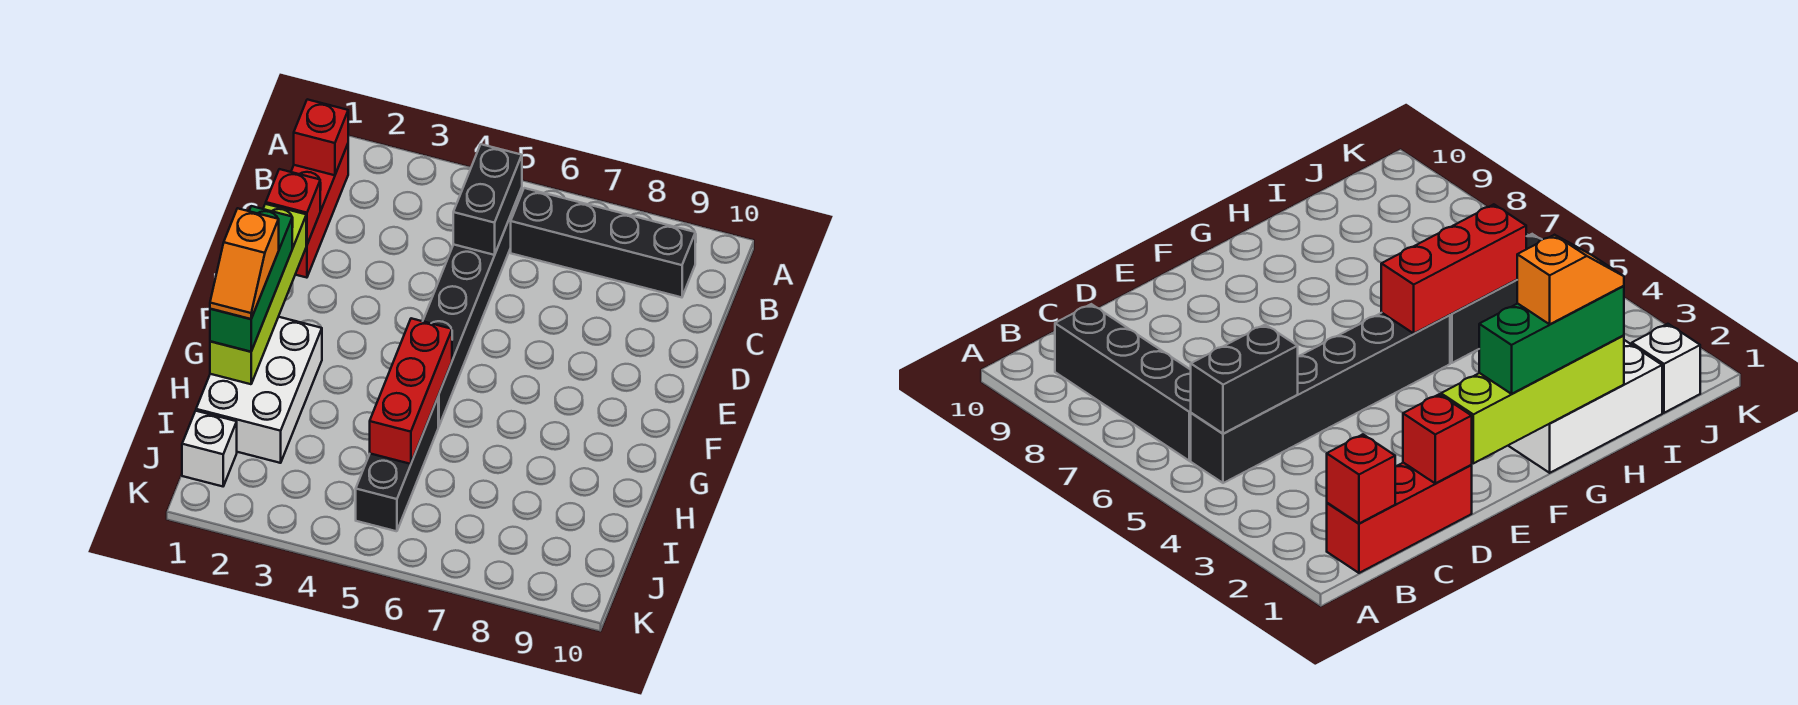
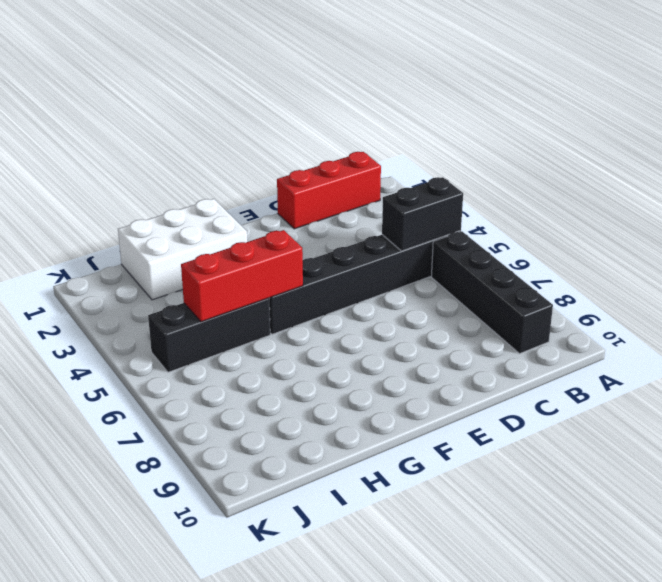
none -> white 1x1 brick [182,411,237,486]
none -> red 1x1 brick [294,99,348,175]
none -> red 1x1 brick [266,169,320,245]

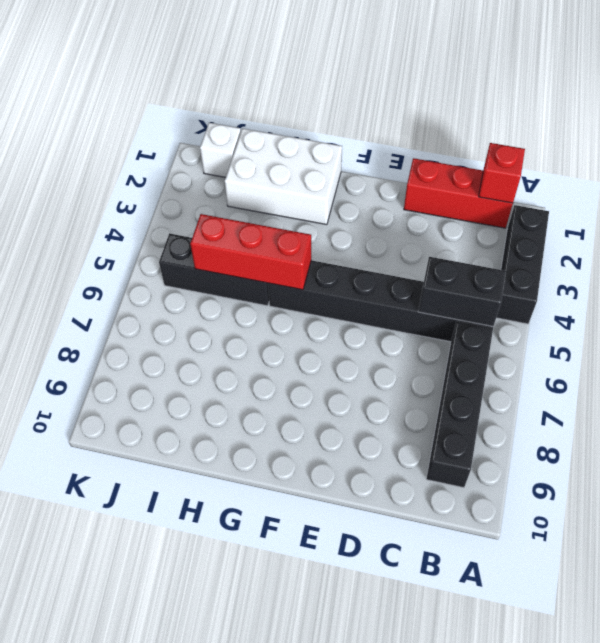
black 1x3 brick [496,205,549,324] -> none
none -> red 1x1 brick [266,169,320,245]
none -> lime 1x4 brick [210,204,306,384]
none -> green 1x3 brick [210,206,292,352]

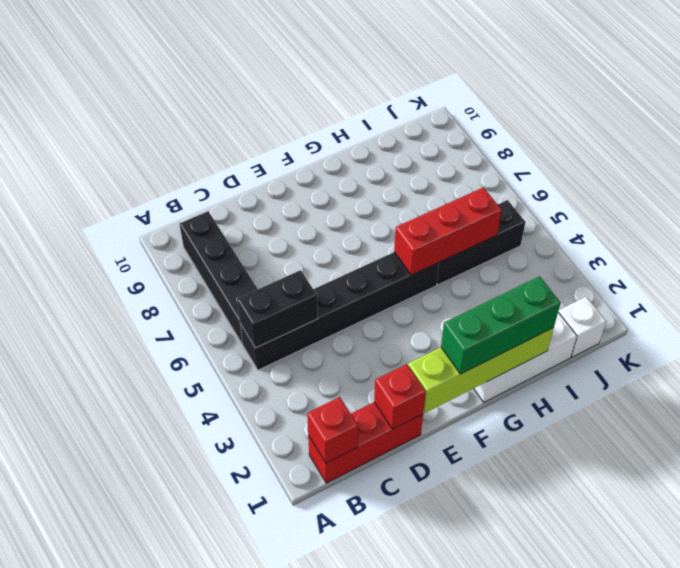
none -> orange 1x2 slope [210,208,279,319]

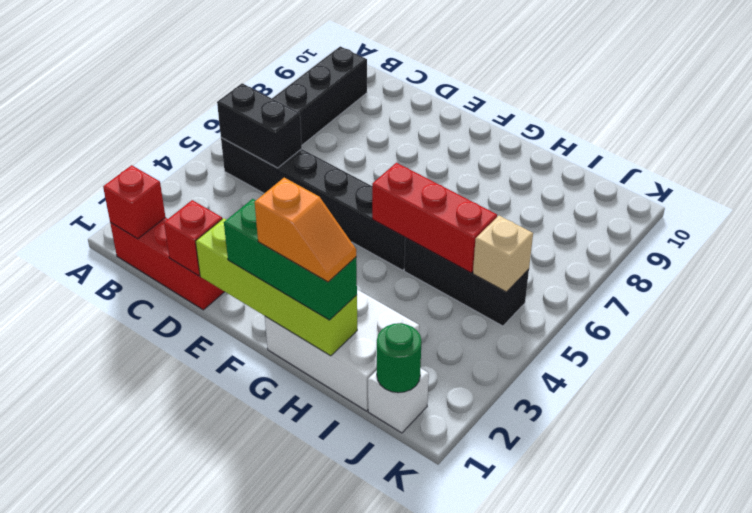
green 1x1 round brick [377,323,421,393] -> none
tan 1x1 brick [473,216,533,292] -> none

